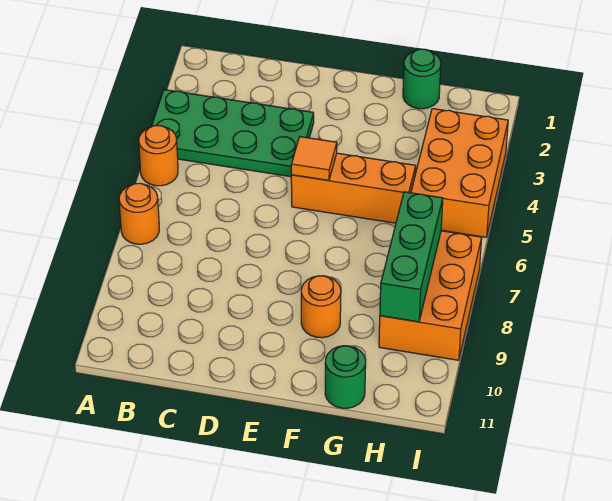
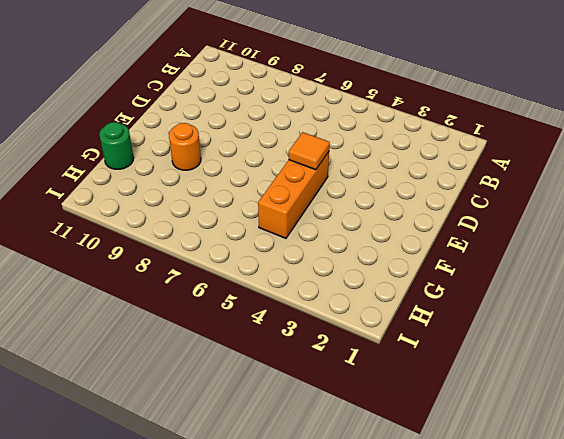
none -> green 2x4 plate [151,90,314,177]
none -> orange 1x1 round brick [139,126,178,186]

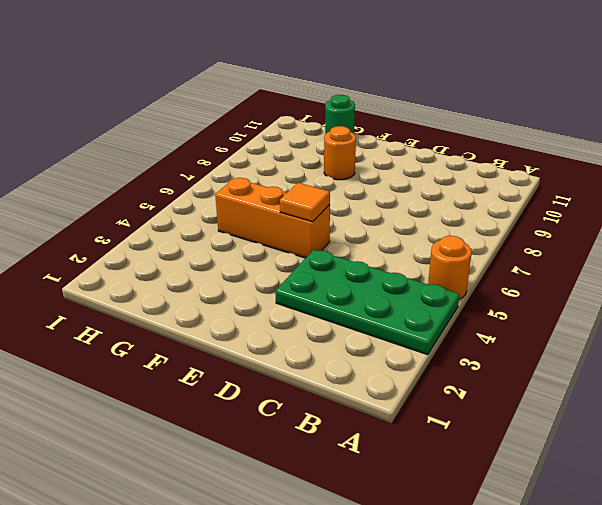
none -> orange 1x1 round brick [119,183,159,244]
none -> green 1x1 round brick [403,49,441,109]

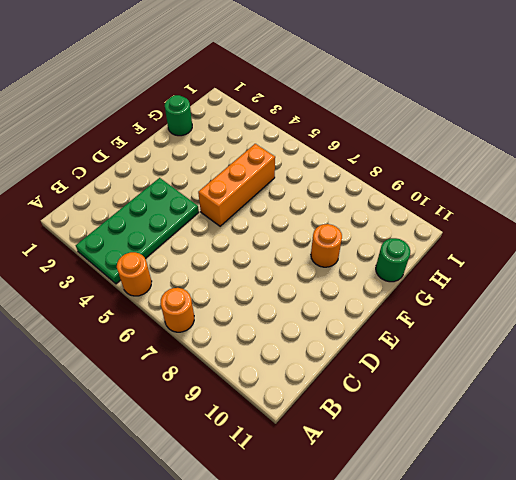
none -> orange 2x3 brick [411,109,508,237]
none -> orange 2x3 brick [379,231,482,360]

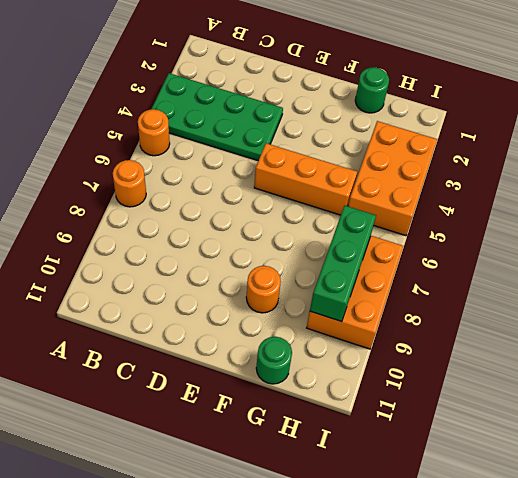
none -> orange 1x1 tile [291,137,337,180]

